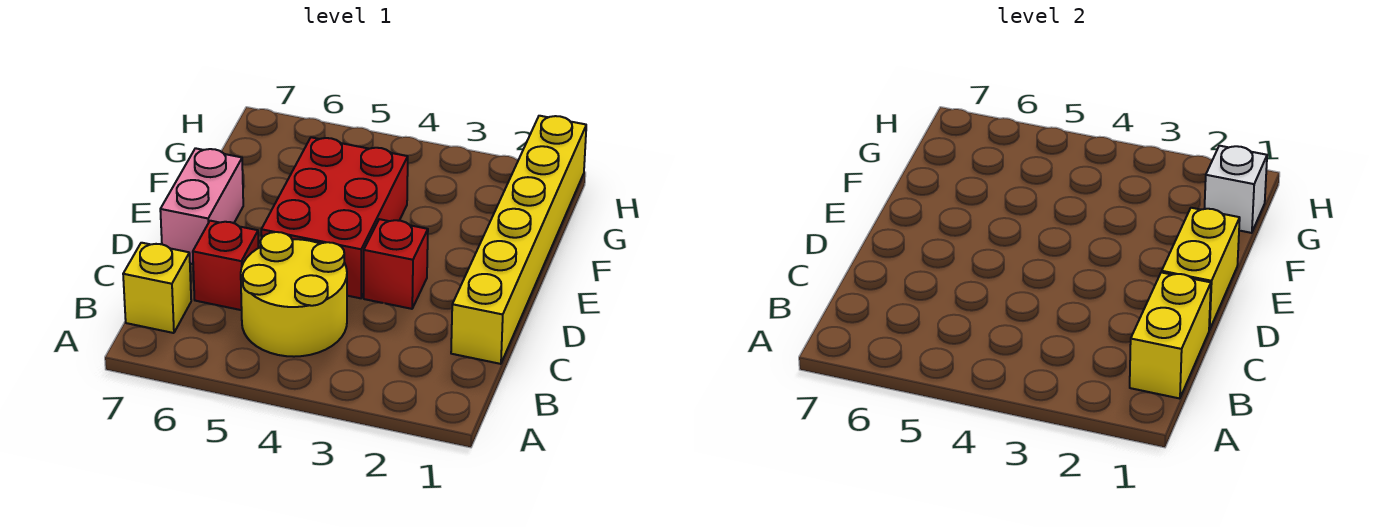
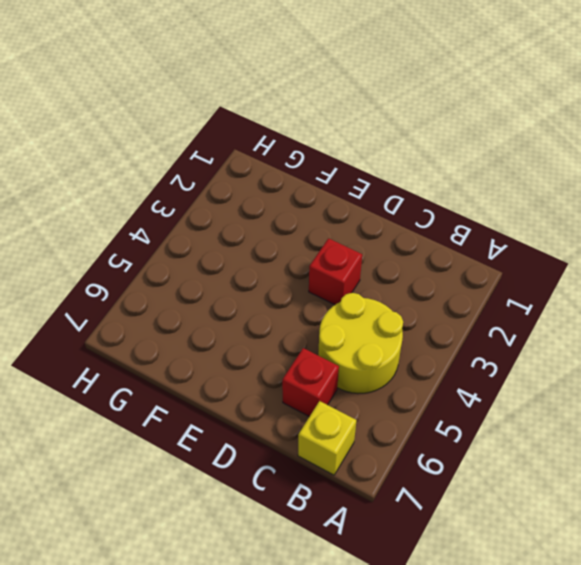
none -> yellow 1x6 brick [451,116,586,364]
none -> red 2x3 brick [261,137,408,298]

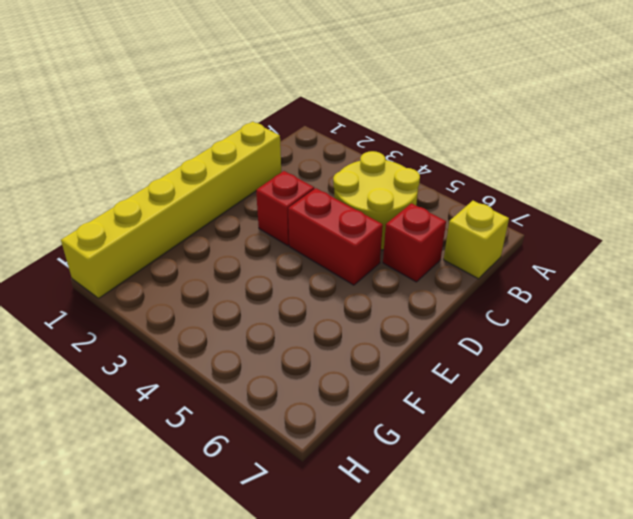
red 1x2 brick [288,188,383,285] -> red 2x3 brick [261,137,408,298]
none -> pink 1x2 brick [160,148,243,264]
none -> yellow 1x2 brick [1130,272,1211,399]

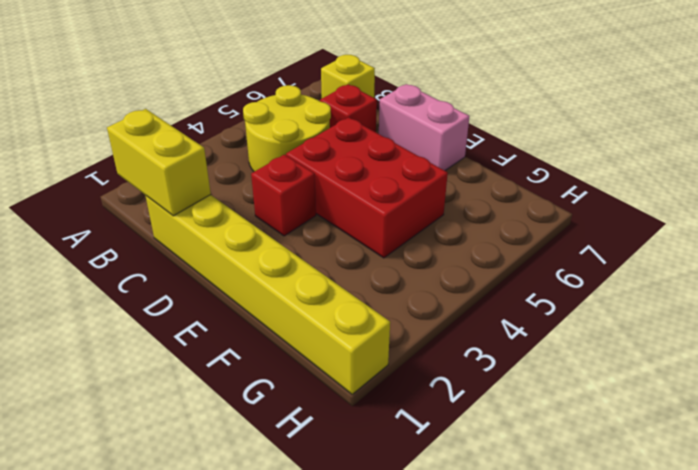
none -> yellow 1x2 brick [1162,208,1240,330]
none -> white 1x1 brick [1204,146,1267,233]

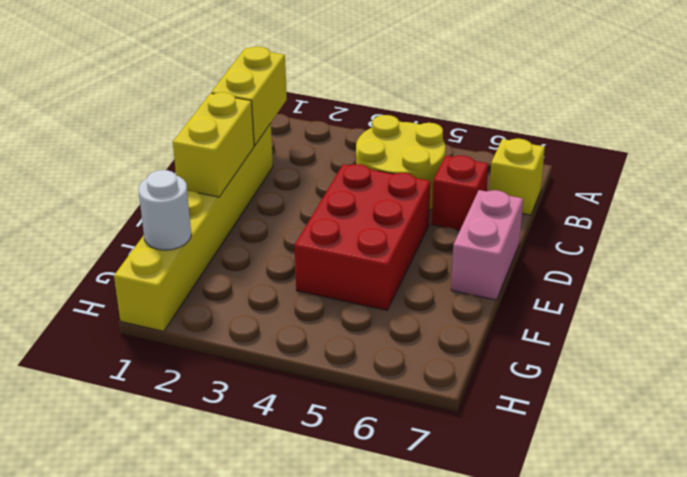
white 1x1 round brick [139,170,191,250] -> white 1x1 brick [1204,146,1267,233]
none -> red 1x1 brick [364,219,428,309]

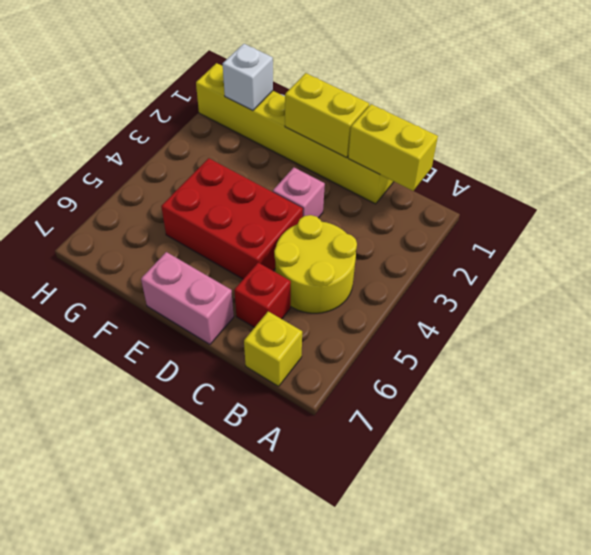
pink 1x1 brick [273,168,325,218] -> red 1x1 brick [364,219,428,309]

